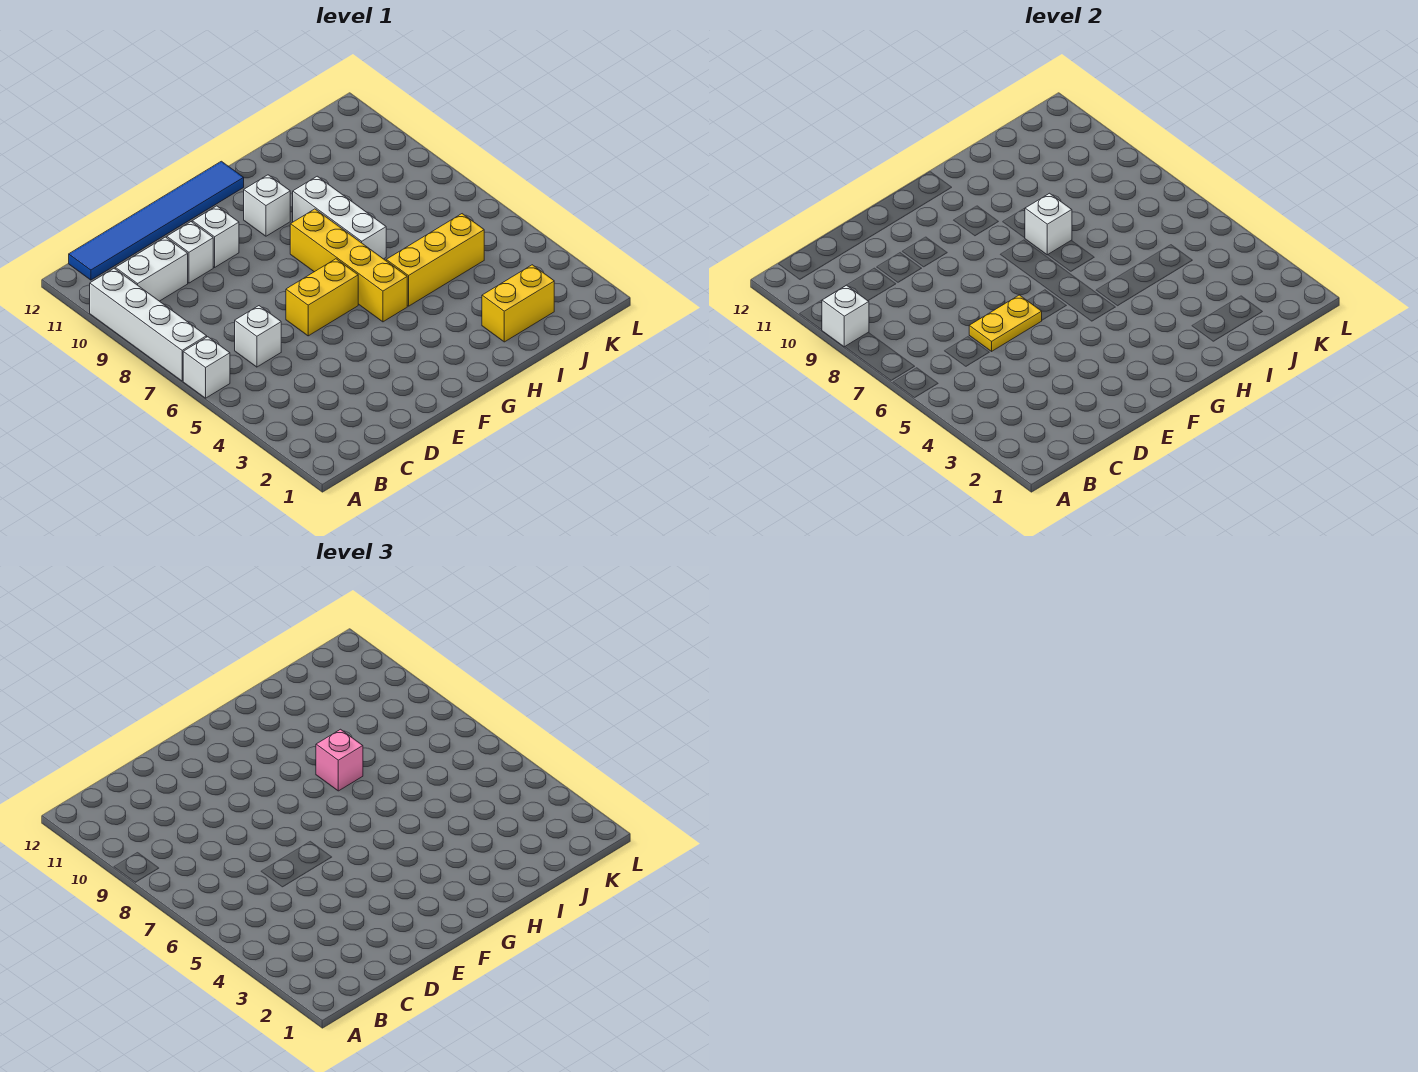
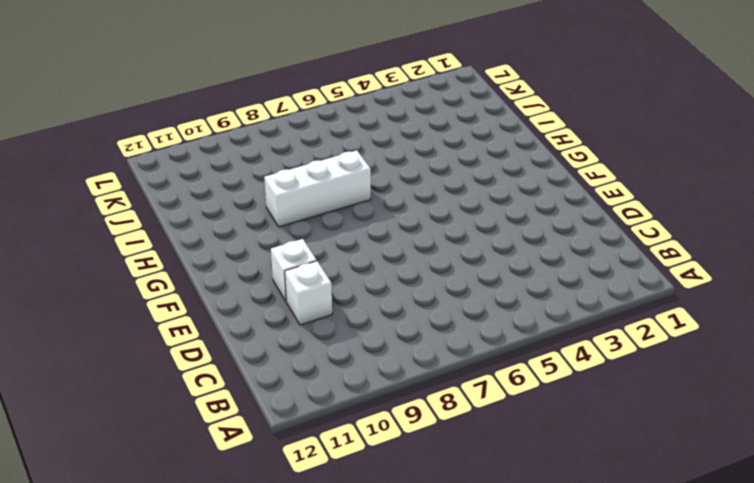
none -> white 1x1 brick [183,337,230,398]
none -> white 1x4 brick [90,268,207,381]
none -> white 1x2 brick [115,237,188,301]

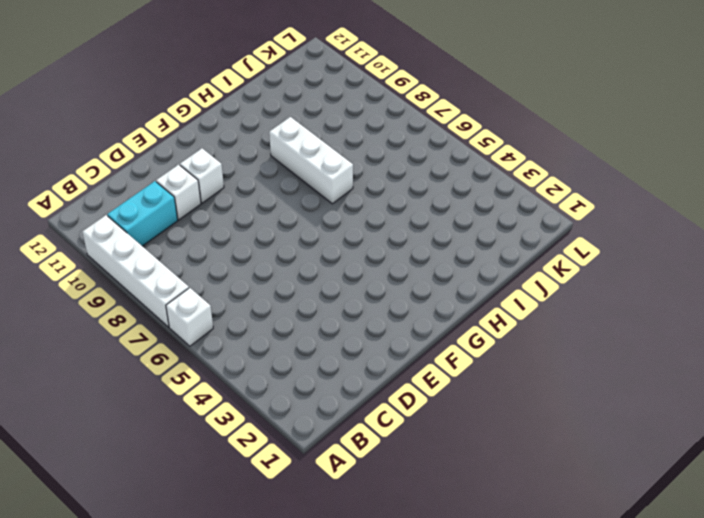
cyan 1x2 brick [107,181,178,246] -> white 1x2 brick [115,237,188,301]
none -> blue 1x6 tile [69,161,244,280]
none -> white 1x1 brick [235,306,281,367]
none -> yellow 1x2 brick [286,259,358,336]

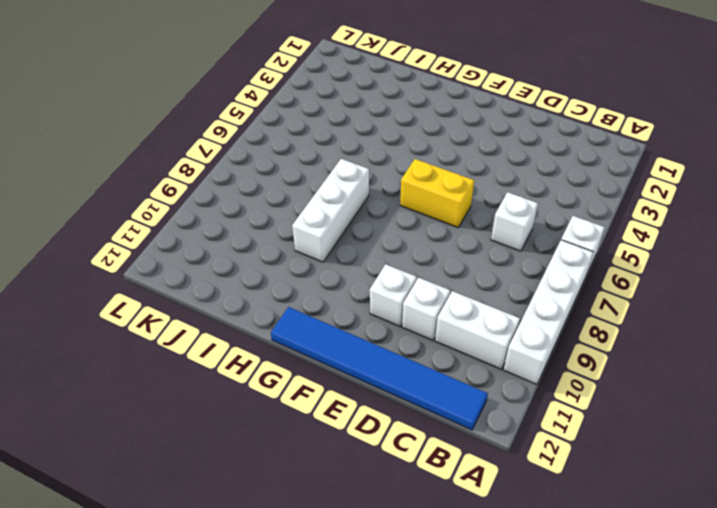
none -> yellow 1x4 brick [290,209,407,322]
none -> white 1x1 brick [244,175,290,236]
none -> yellow 1x3 brick [386,214,484,306]

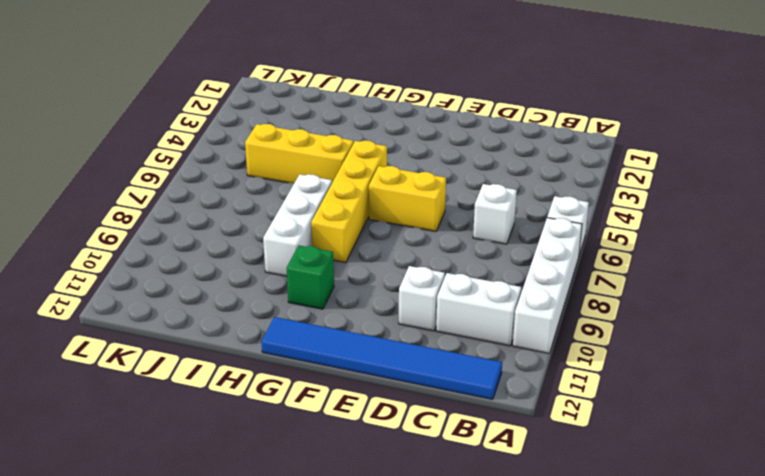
green 1x1 brick [287,246,334,309] -> white 1x1 brick [244,175,290,236]
none -> white 1x1 brick [192,206,239,267]
none -> yellow 1x2 brick [482,265,554,342]
none -> white 1x1 brick [822,285,869,347]

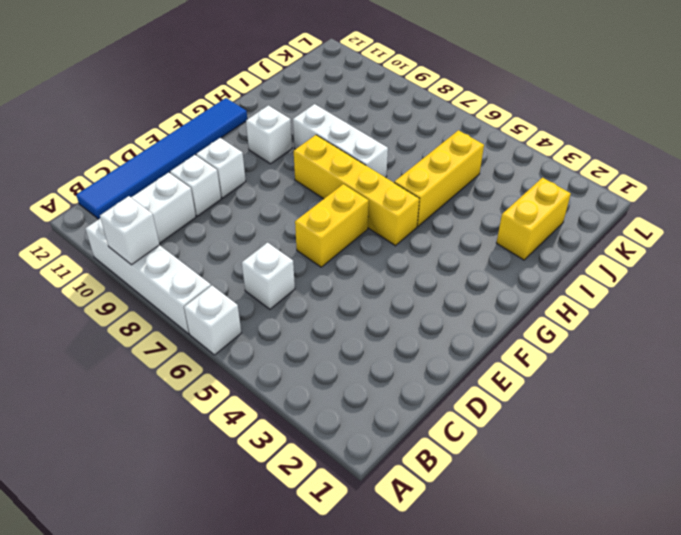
none -> yellow 1x2 plate [969,295,1042,351]
none -> white 1x1 brick [1025,193,1072,255]
none -> pink 1x1 brick [316,729,363,791]

